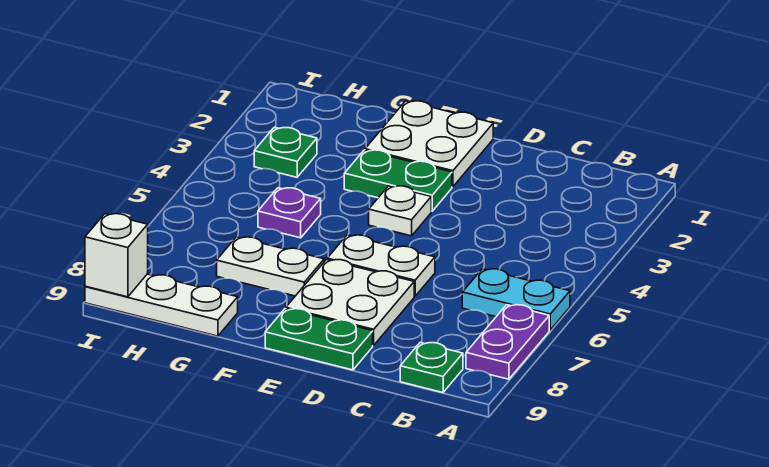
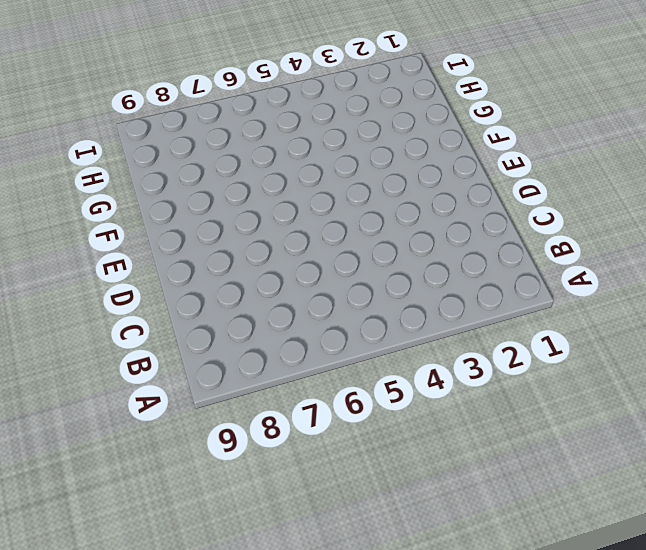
none -> cyan 1x2 plate [462,269,570,330]
none -> purple 1x2 plate [466,305,549,379]
none -> green 1x1 plate [400,343,463,393]

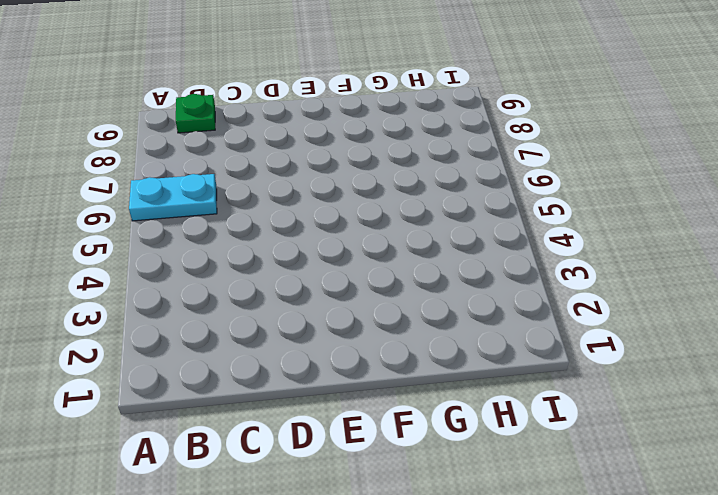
none -> purple 1x2 plate [466,305,549,379]
none -> white 1x2 plate [327,235,435,296]
none -> white 2x2 plate [286,260,414,345]

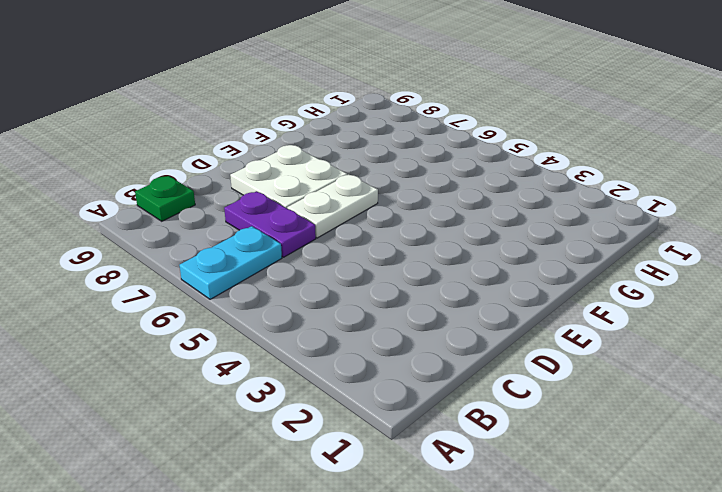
purple 1x2 plate [224,191,316,257] -> purple 1x2 plate moved to [466,305,549,379]
none -> green 1x2 plate [265,309,373,370]
none -> white 2x2 plate [365,101,493,187]
none -> green 1x2 plate [344,150,452,211]

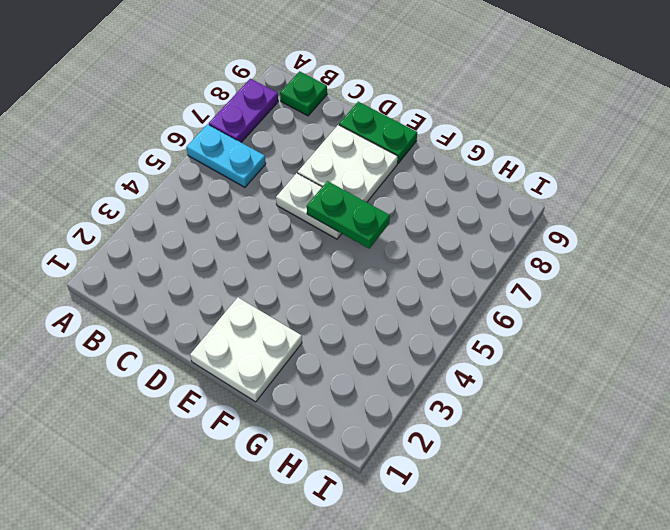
green 1x2 plate [307,181,390,248] -> green 1x2 plate moved to [344,150,452,211]
none -> white 1x1 plate [369,186,431,236]
none -> white 1x2 plate [217,237,324,296]
none -> purple 1x1 plate [258,188,321,238]

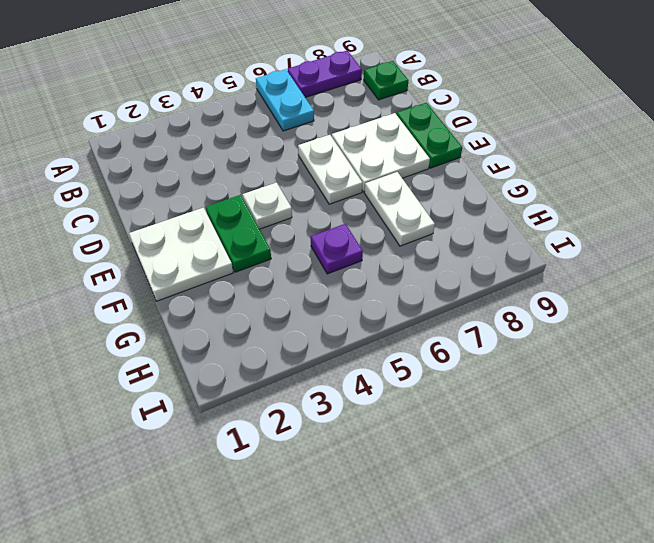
none -> white 1x3 plate [85,274,238,336]
none -> green 1x1 plate [254,127,317,177]
none -> white 1x1 brick [85,214,148,297]

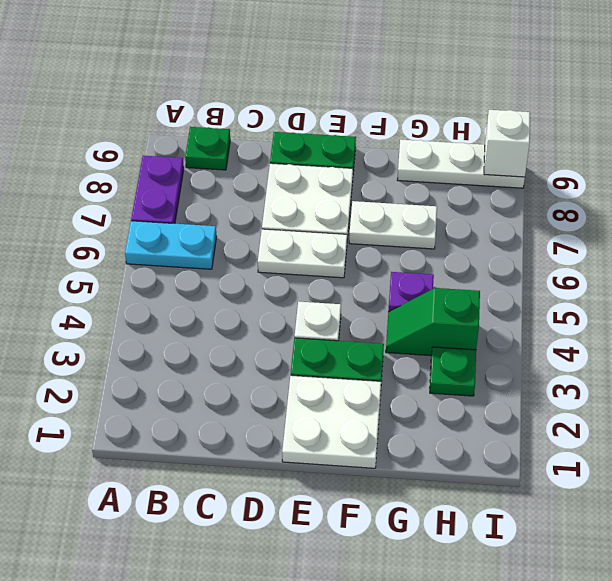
green 1x2 slope [386,288,480,356] -> none

